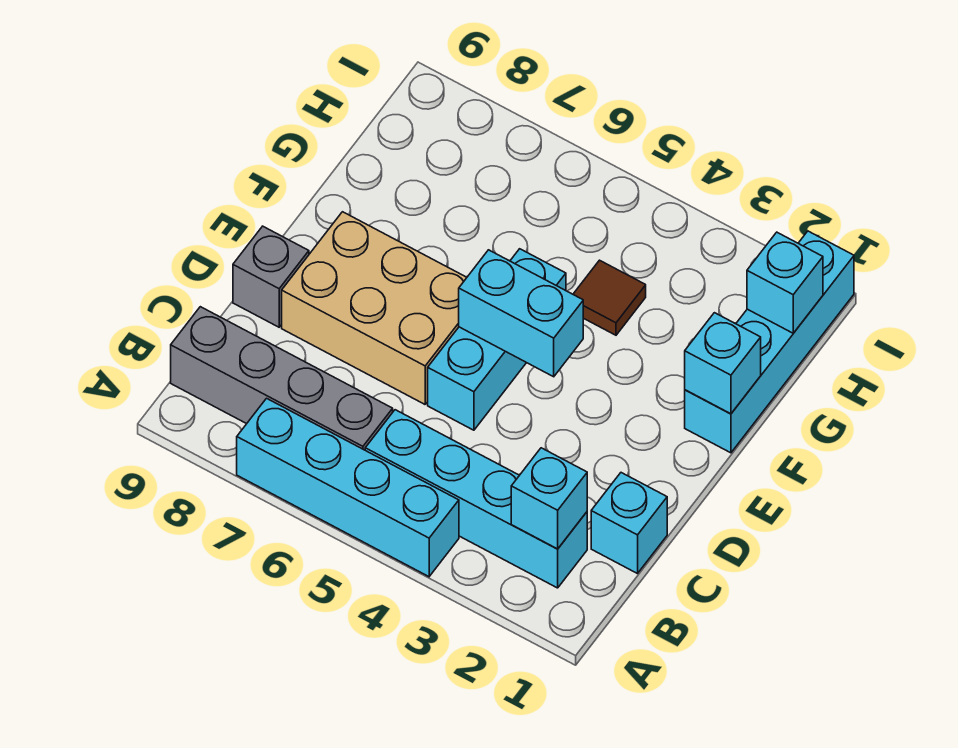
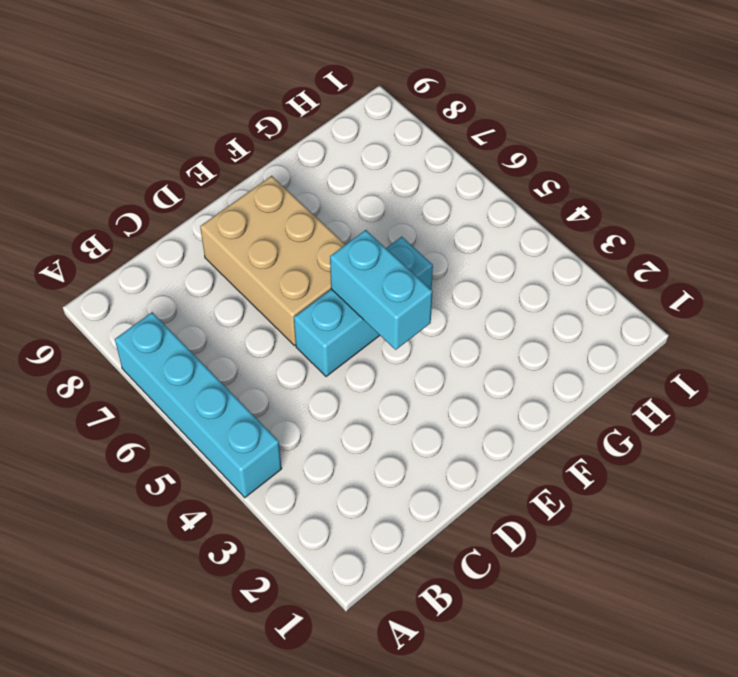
none -> cyan 1x4 brick [365,410,587,588]
none -> grey 1x4 brick [171,307,393,450]
none -> cyan 1x1 brick [591,473,667,574]

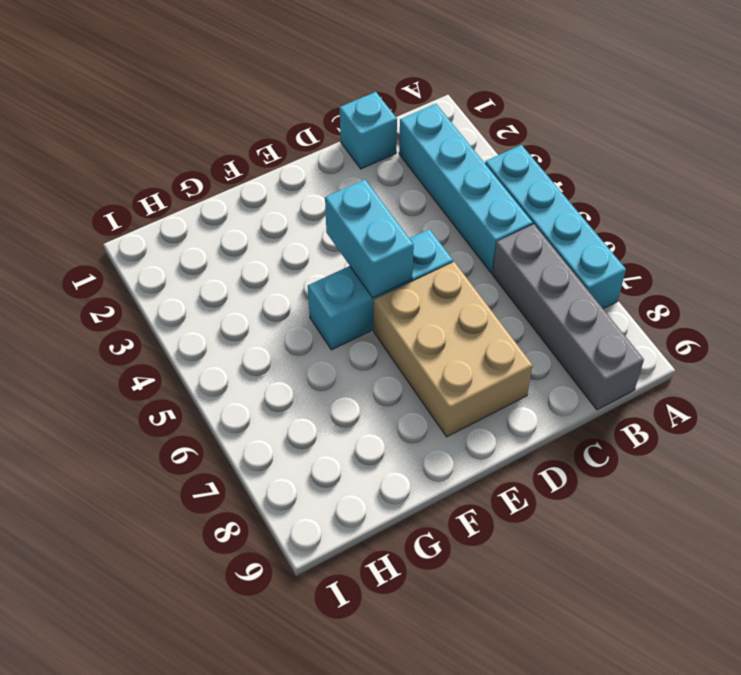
none -> grey 1x1 brick [233,226,309,327]
none -> cyan 1x4 brick [685,231,854,453]
none -> brown 1x1 tile [573,260,646,335]

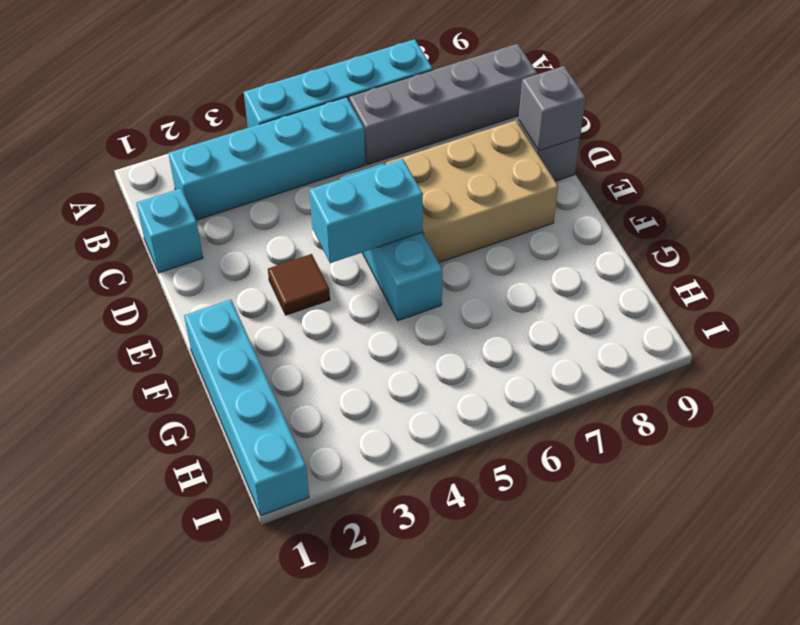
grey 1x1 brick [518,66,586,151] -> none
brown 1x1 tile [268,254,330,315] -> brown 1x1 tile moved to [573,260,646,335]
none -> cyan 1x1 brick [511,448,587,549]
none -> cyan 1x1 brick [685,313,761,414]
none -> cyan 1x1 brick [747,232,823,333]

